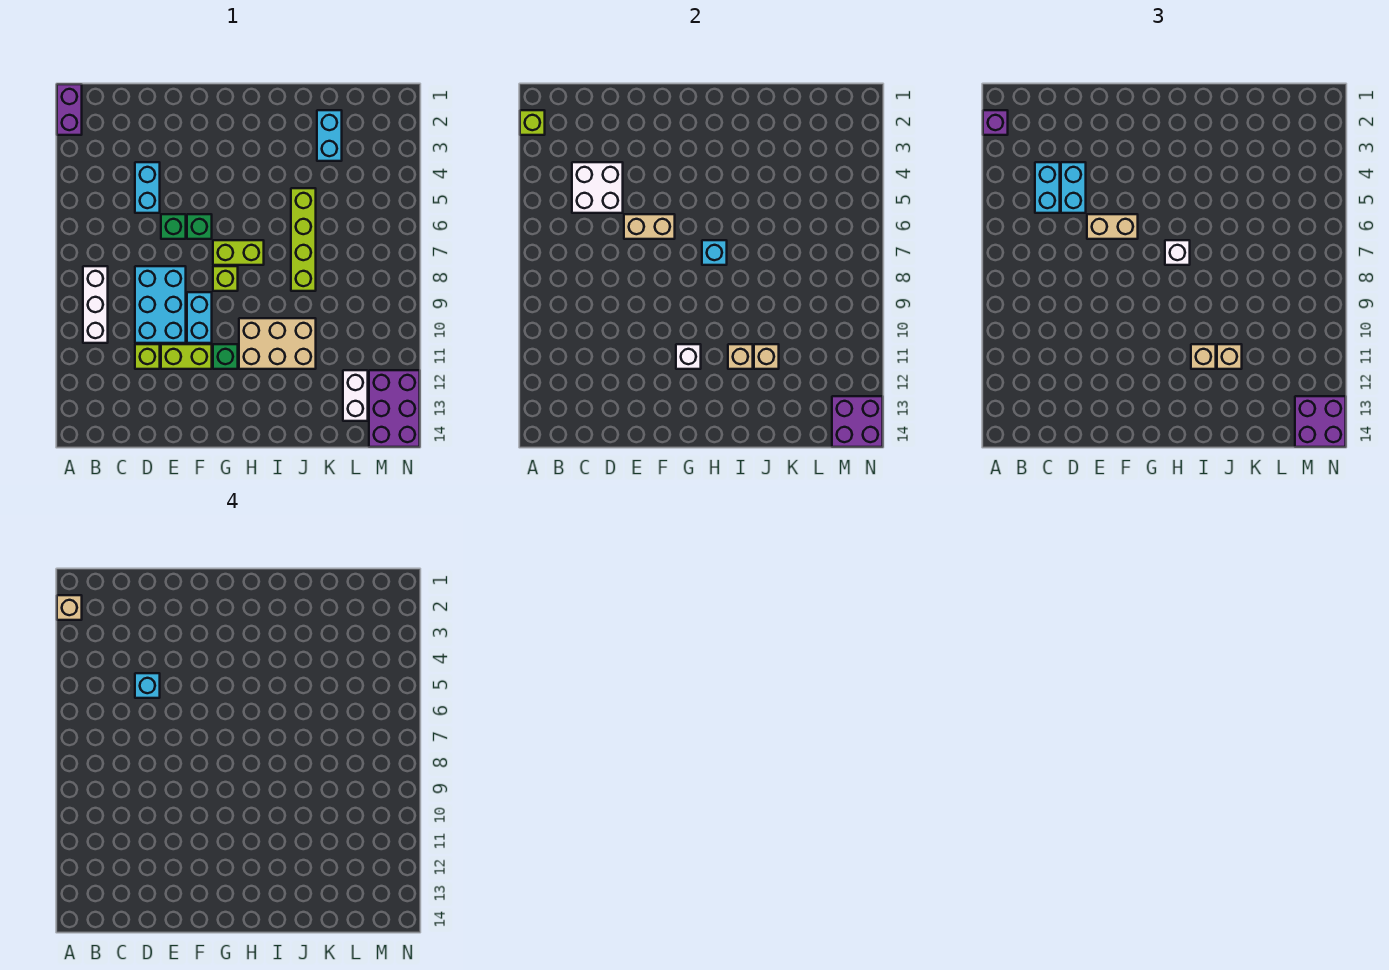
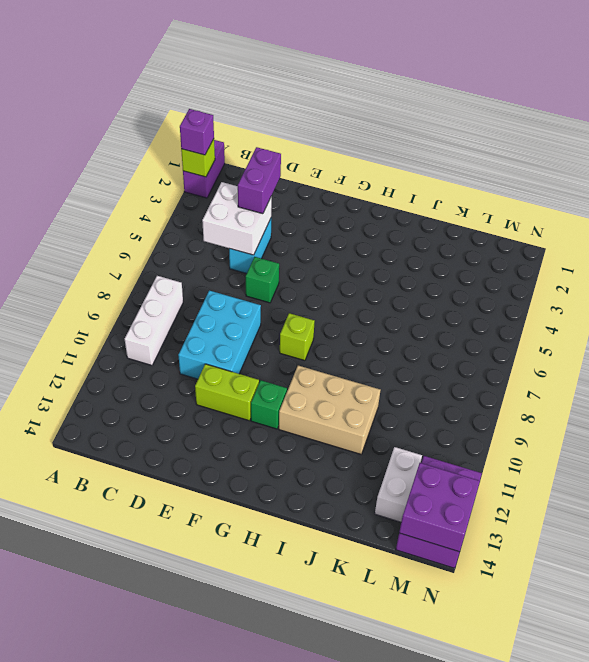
purple 1x2 brick [238,147,281,214] -> cyan 1x2 brick [1061,162,1086,213]
none -> lime 1x1 brick [135,344,160,369]
none -> green 1x1 brick [187,214,212,239]
none -> cyan 1x2 brick [187,292,212,343]
none -> lime 1x2 brick [213,240,264,265]

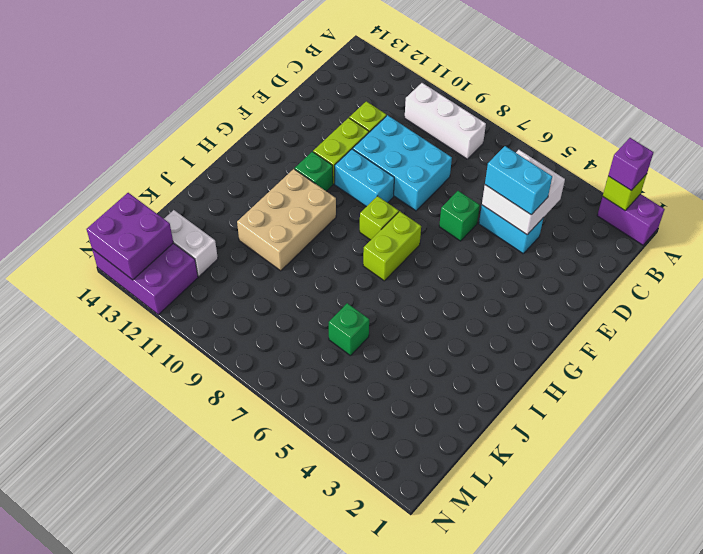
green 1x1 brick [329,303,369,356] -> green 1x1 brick moved to [187,214,212,239]
none -> lime 1x4 brick [291,188,316,291]
none -> cyan 1x2 brick [317,110,342,161]
none -> tan 1x2 brick [624,214,675,239]
none -> white 1x1 brick [676,344,701,369]

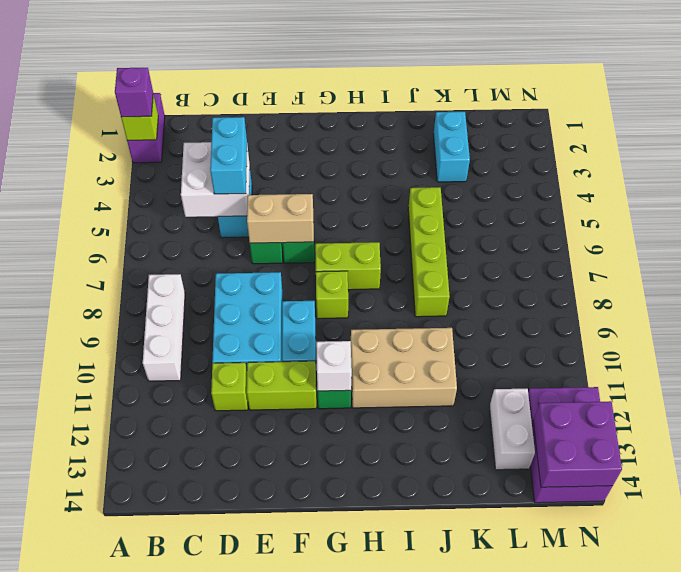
none -> cyan 1x1 brick [702,240,727,265]
none -> tan 1x1 brick [728,344,753,369]
none -> tan 1x1 brick [754,344,779,369]
none -> cyan 1x2 brick [1035,162,1060,213]

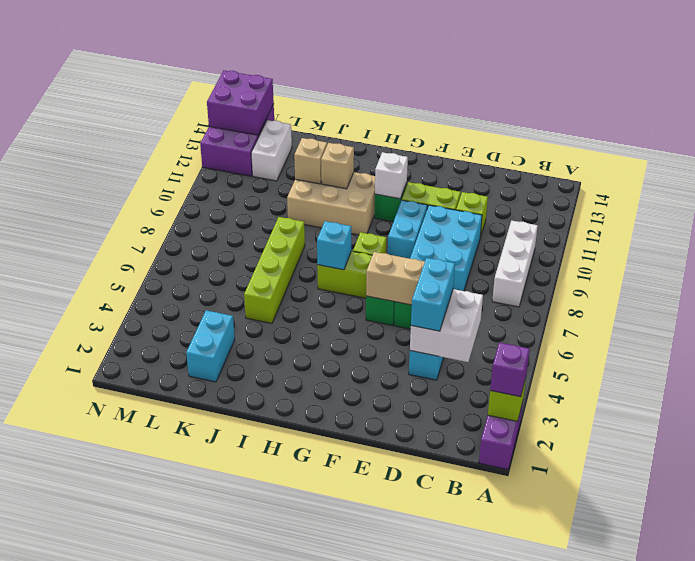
none -> cyan 1x2 brick [1035,162,1060,213]
none -> tan 1x2 brick [1087,214,1138,239]
none -> white 1x1 brick [1165,240,1190,265]
none -> tan 1x1 brick [1191,344,1216,369]

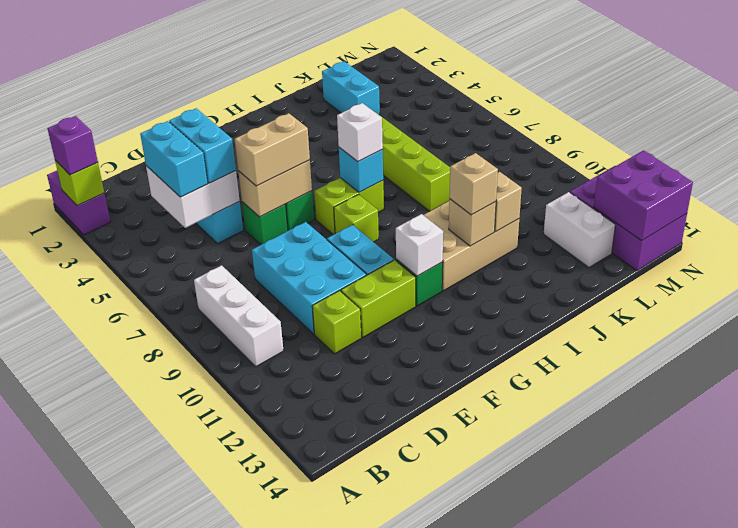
none -> tan 1x1 brick [1217,344,1242,369]
none -> purple 2x2 brick [1295,396,1346,447]
none -> tan 1x1 brick [57,595,82,620]
none -> cyan 1x1 brick [135,673,160,698]

